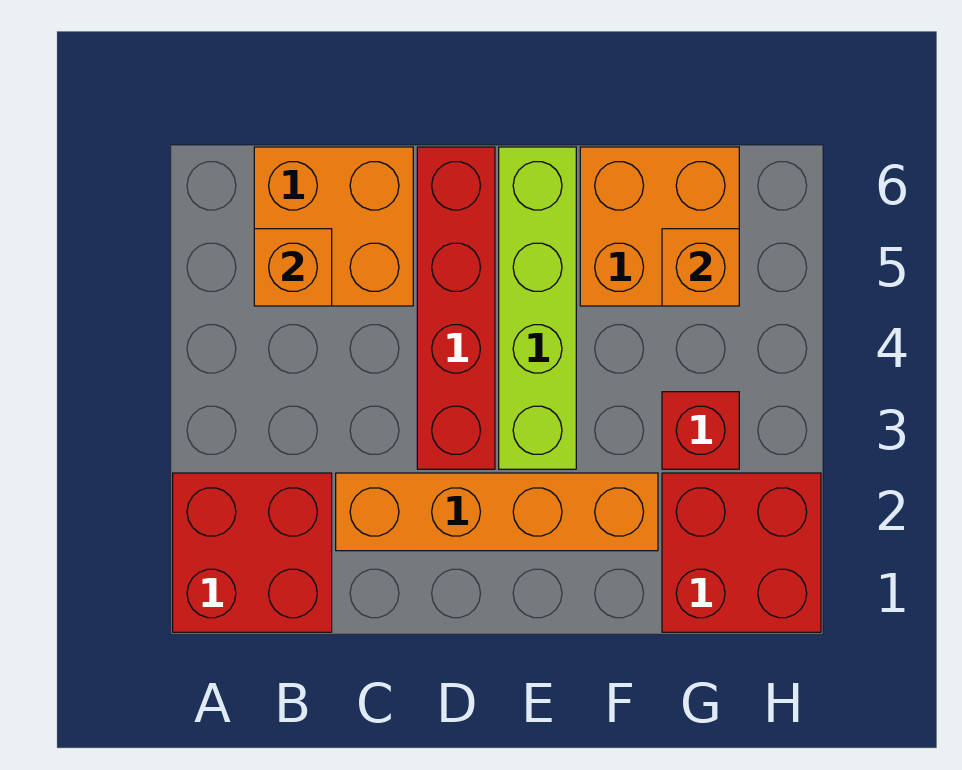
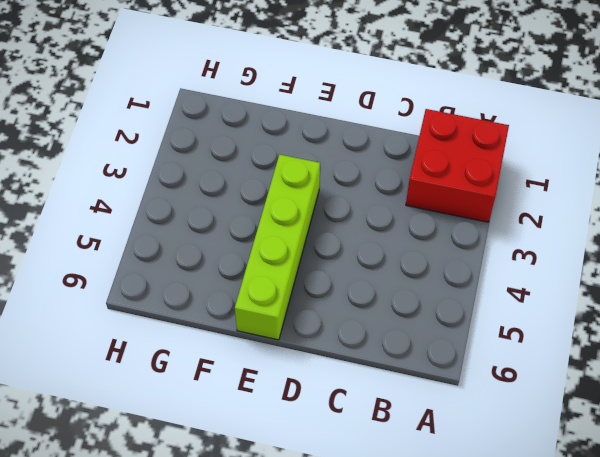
none -> orange 2x2 brick [254,147,413,306]
none -> orange 1x4 brick [336,473,658,551]

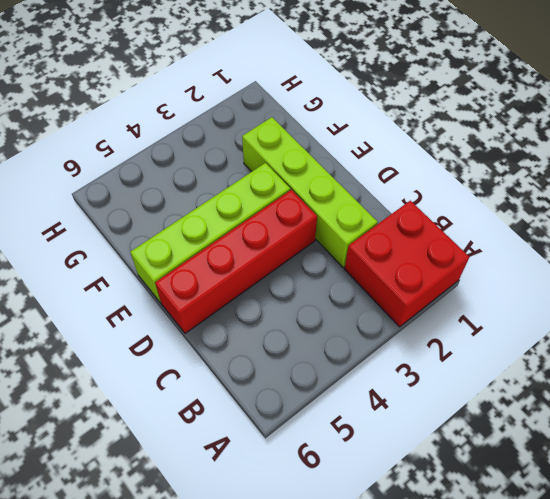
lime 1x4 brick [242,117,378,268] -> orange 1x4 brick [336,473,658,551]
none -> orange 2x2 brick [254,147,413,306]
none -> orange 2x2 brick [580,147,739,306]

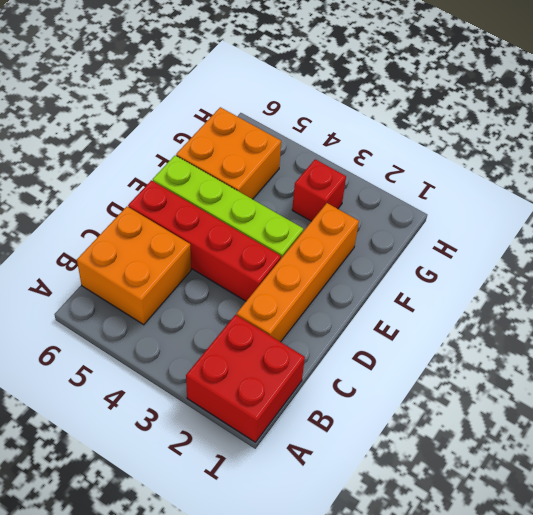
none -> red 2x2 brick [662,473,821,632]
none -> orange 1x1 brick [254,229,332,306]

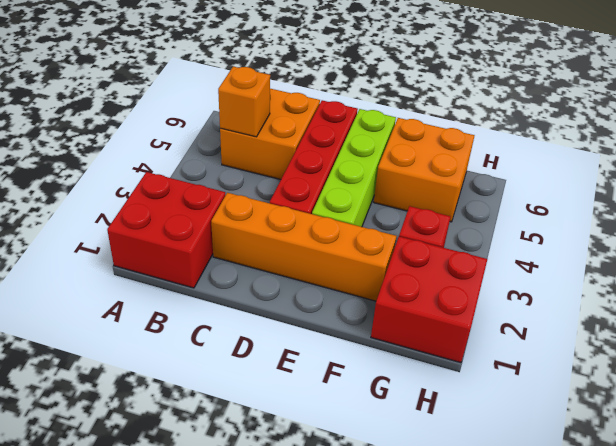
none -> orange 1x1 brick [662,229,739,306]

